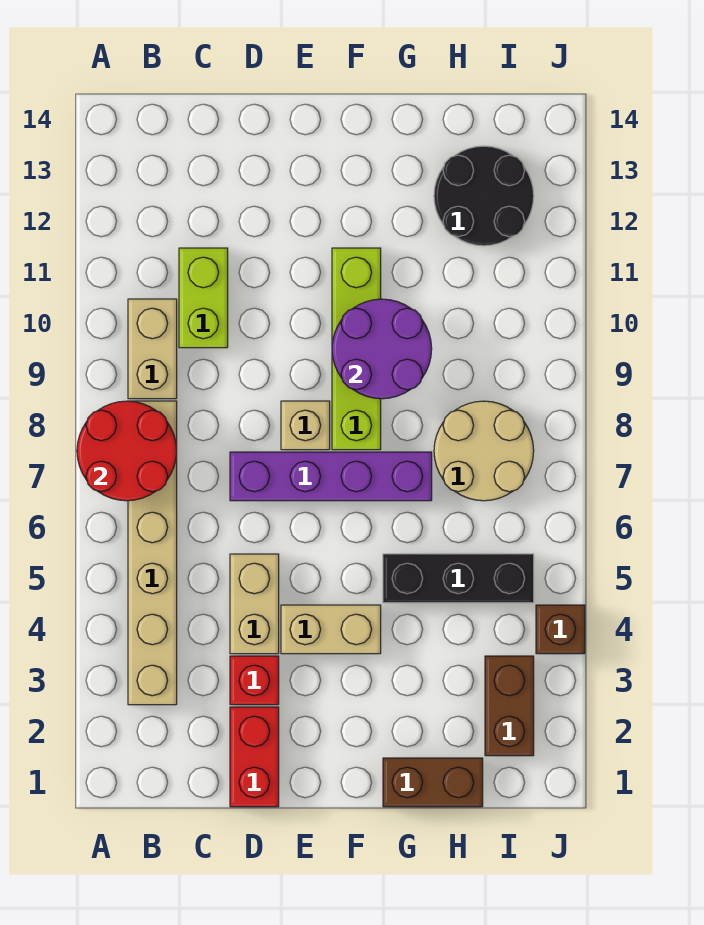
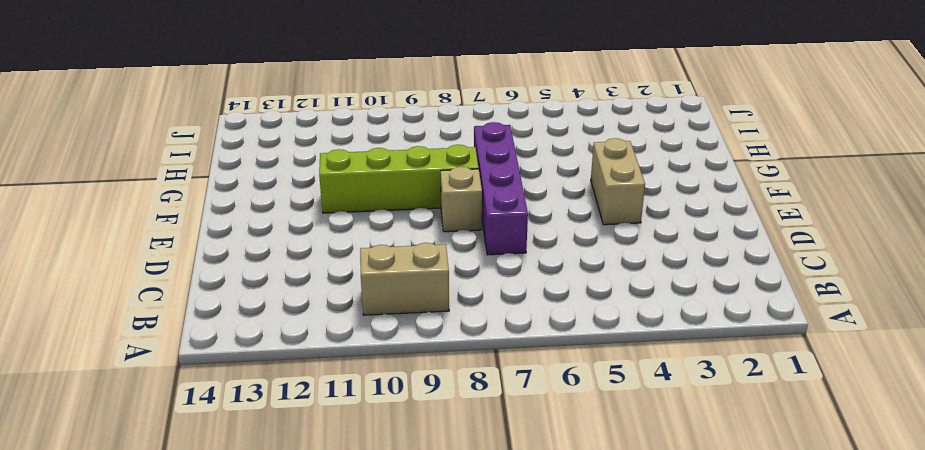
none -> tan 1x6 brick [128,401,177,705]
none -> lime 1x2 brick [179,248,228,348]
none -> red 1x2 brick [230,707,279,807]

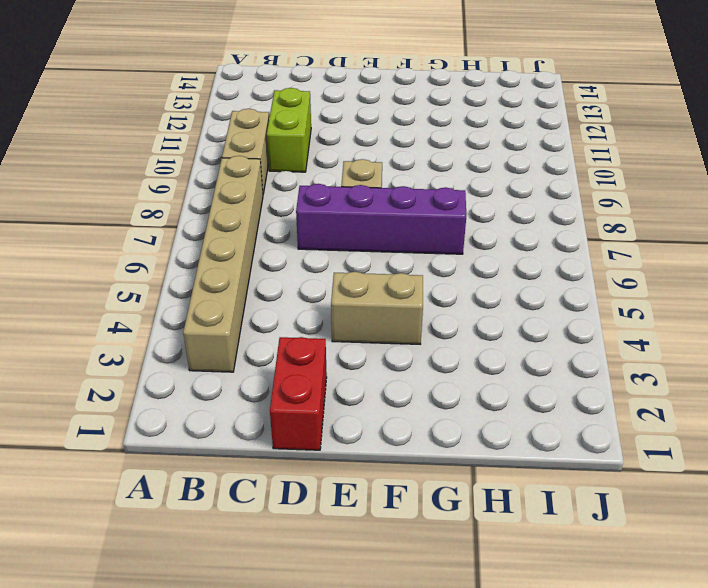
none -> red 1x1 brick [230,656,279,705]
none -> tan 1x2 brick [230,554,279,654]
none -> lime 1x4 brick [332,248,381,450]

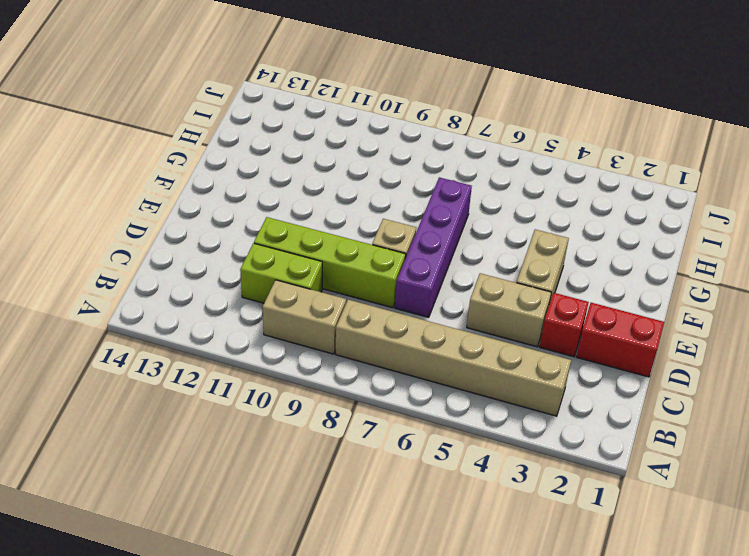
lime 1x4 brick [254,217,406,308] -> lime 1x4 brick moved to [332,248,381,450]
none -> brown 1x2 brick [383,758,483,807]
none -> black 1x3 brick [383,554,534,603]
none -> tan 2x2 round brick [434,401,534,501]

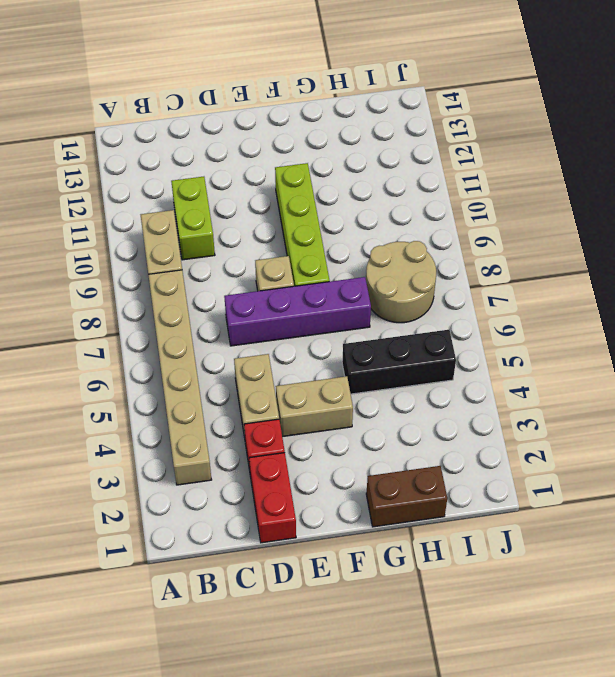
none -> black 2x2 round brick [434,146,534,246]
none -> brown 1x2 brick [485,656,534,756]
none -> brown 1x1 brick [536,605,585,654]

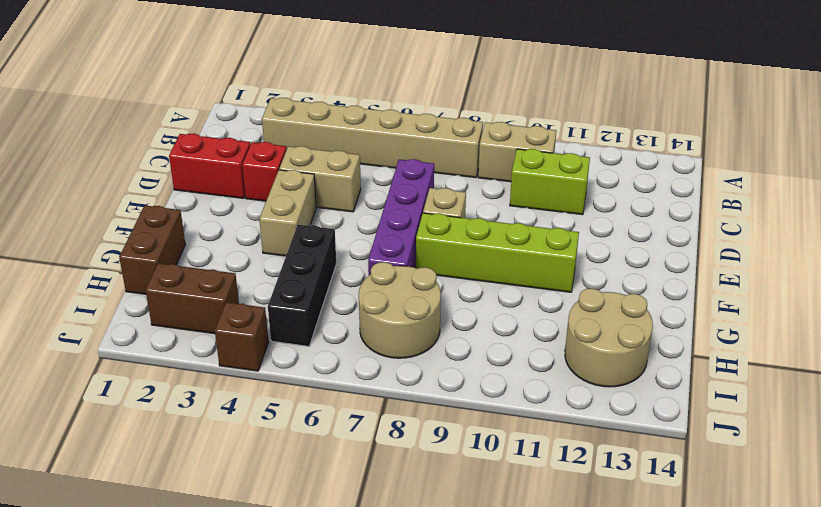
tan 2x2 round brick [565,289,653,387] -> black 2x2 round brick [434,146,534,246]
none -> red 2x2 round brick [77,401,177,501]
none -> purple 2x2 round brick [332,299,432,399]

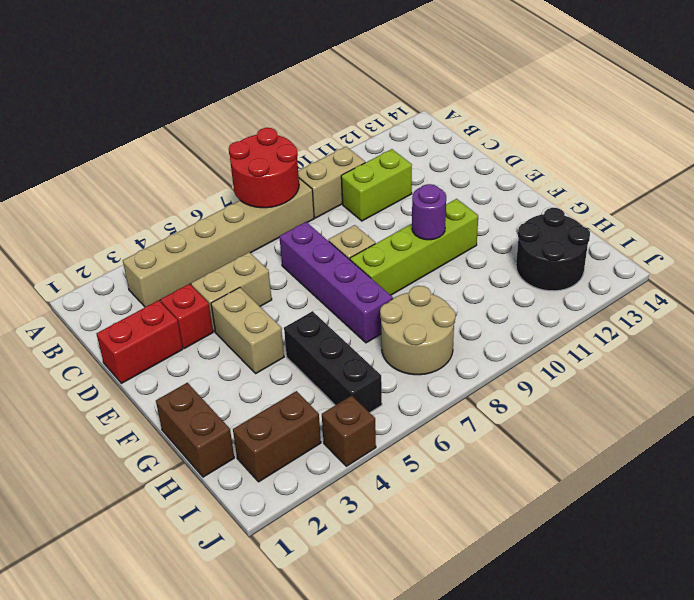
purple 1x1 round brick [412,184,446,240] -> purple 2x2 round brick [332,299,432,399]

